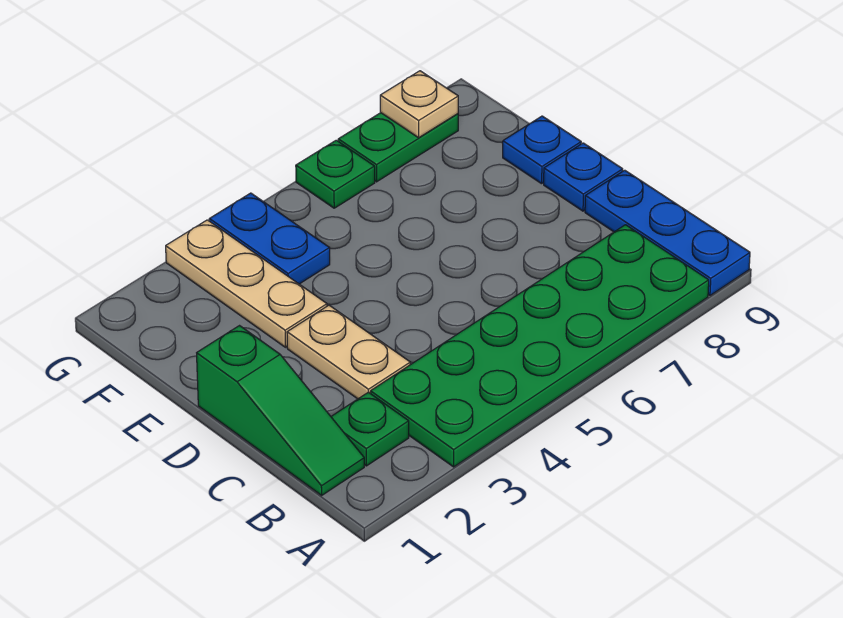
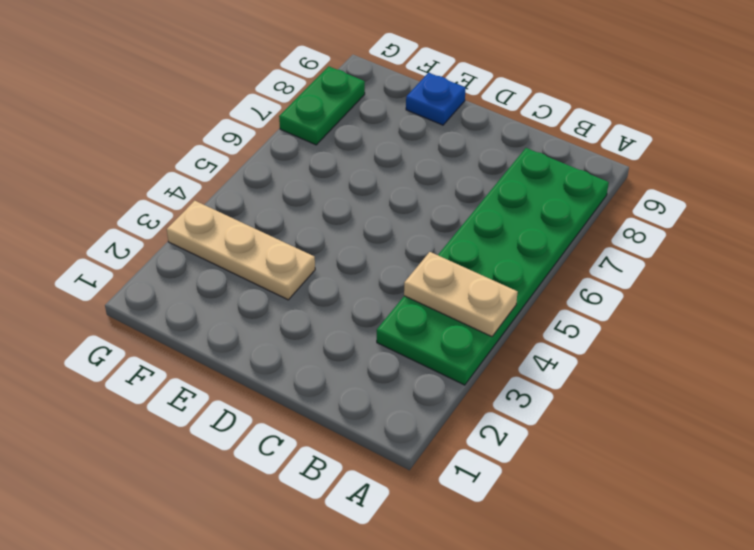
tan 1x2 plate [404,252,518,337] -> tan 1x2 plate moved to [287,305,410,399]
none -> blue 1x3 plate [585,170,750,295]
none -> green 1x3 slope [197,326,364,495]
none -> green 1x1 plate [331,392,409,466]

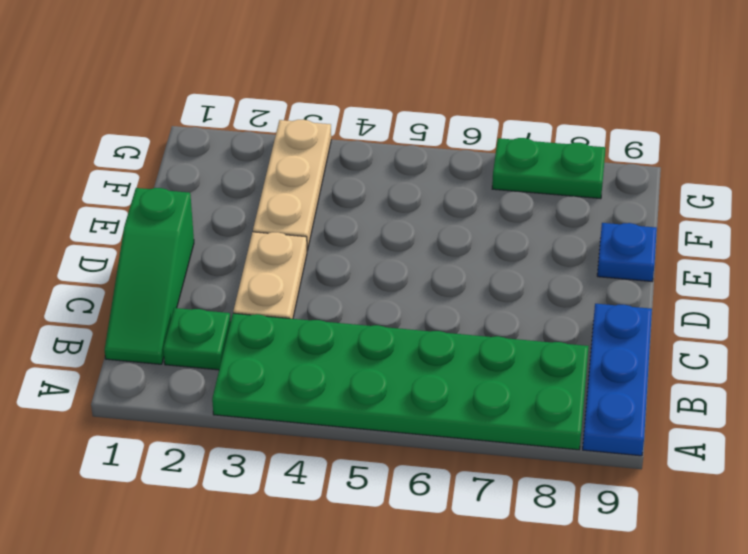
none -> blue 1x1 plate [544,143,623,211]
none -> blue 1x2 plate [209,193,330,284]
none -> green 1x1 plate [296,140,375,208]

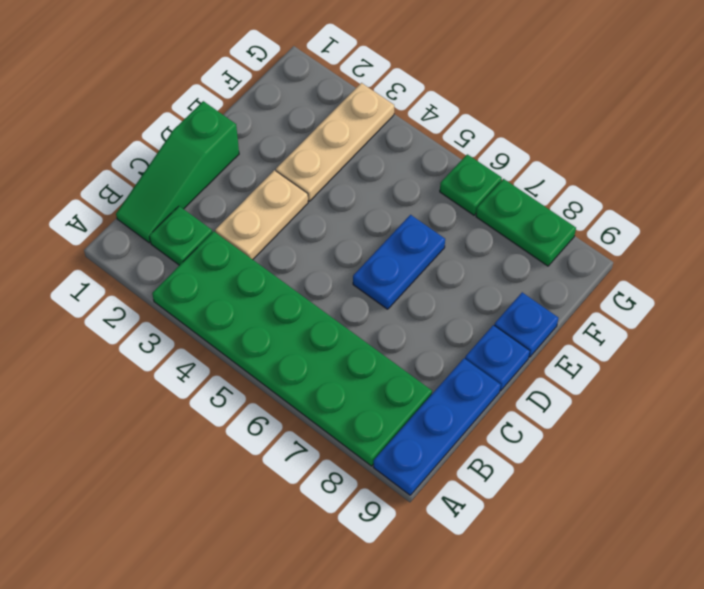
blue 1x2 plate [353,215,445,309] -> blue 1x2 plate moved to [209,193,330,284]
none -> tan 1x1 plate [380,71,458,138]

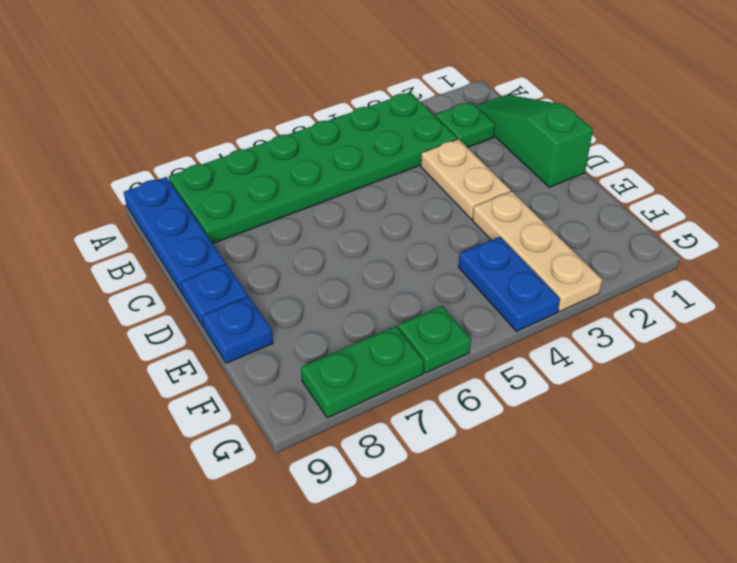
none -> tan 1x1 plate [380,71,458,138]

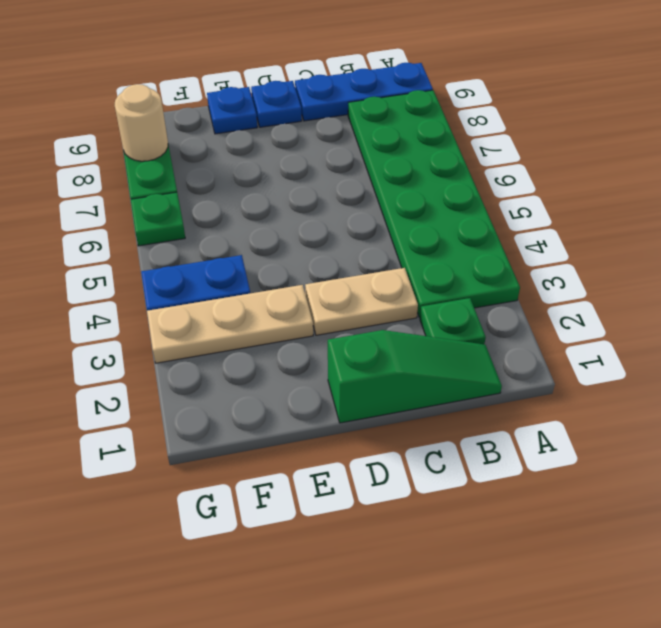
tan 1x1 round brick [115,84,168,161] -> tan 1x1 plate [380,71,458,138]

